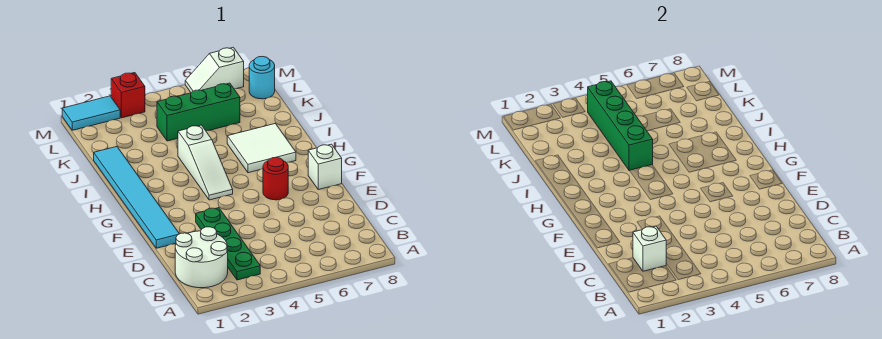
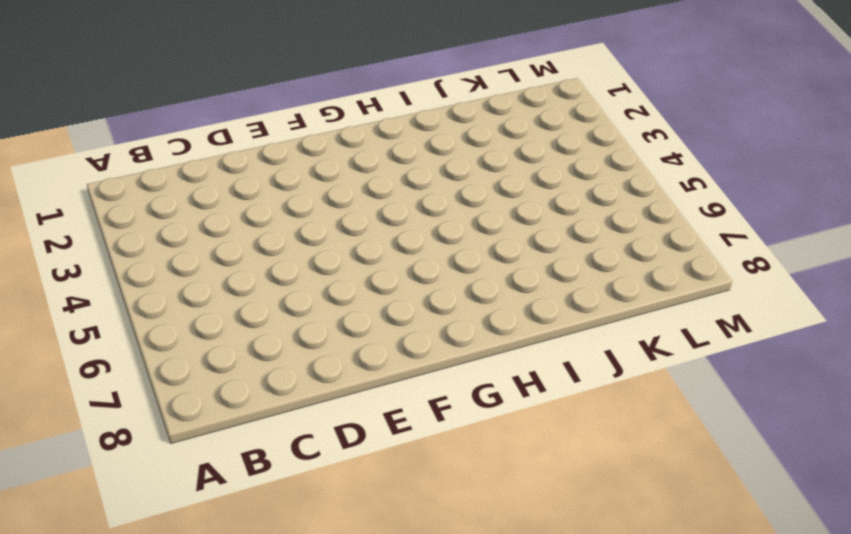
none -> white 2x2 round brick [175,227,228,288]
none -> green 1x4 plate [196,208,260,280]
none -> cyan 1x6 tile [94,147,179,248]

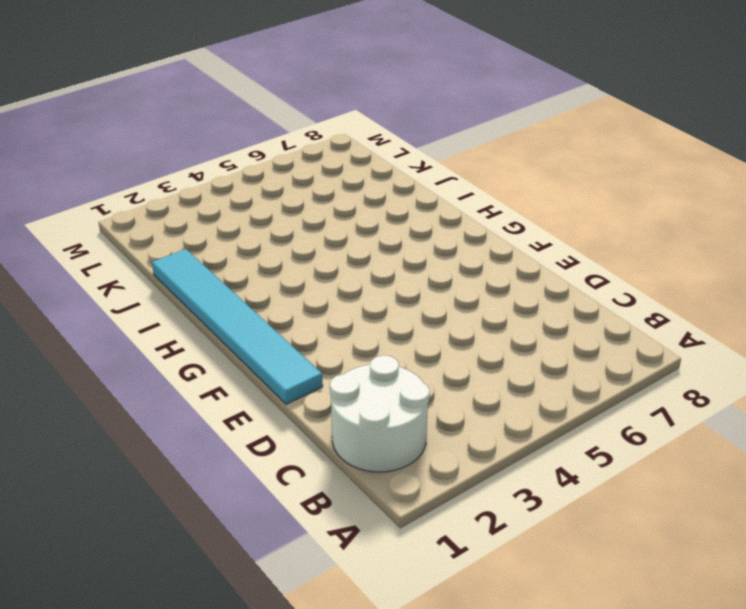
none -> green 1x4 plate [196,208,260,280]
none -> red 1x1 round brick [263,157,288,200]
none -> white 1x1 brick [308,144,342,190]

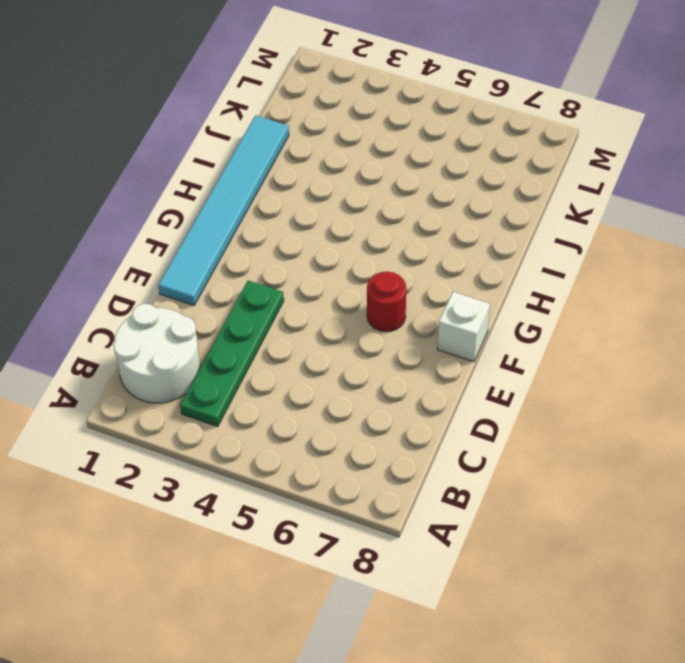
none -> white 1x3 slope [178,125,233,200]
none -> white 2x2 tile [227,124,296,173]
none -> green 1x3 brick [157,83,240,141]

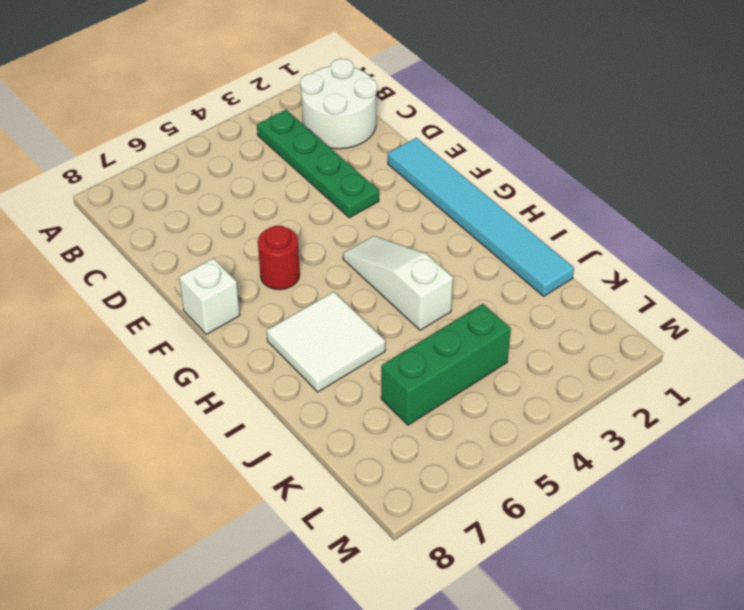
none -> cyan 1x1 round brick [249,56,275,99]
none -> cyan 1x2 tile [62,96,120,130]
none -> red 1x1 brick [111,73,145,118]

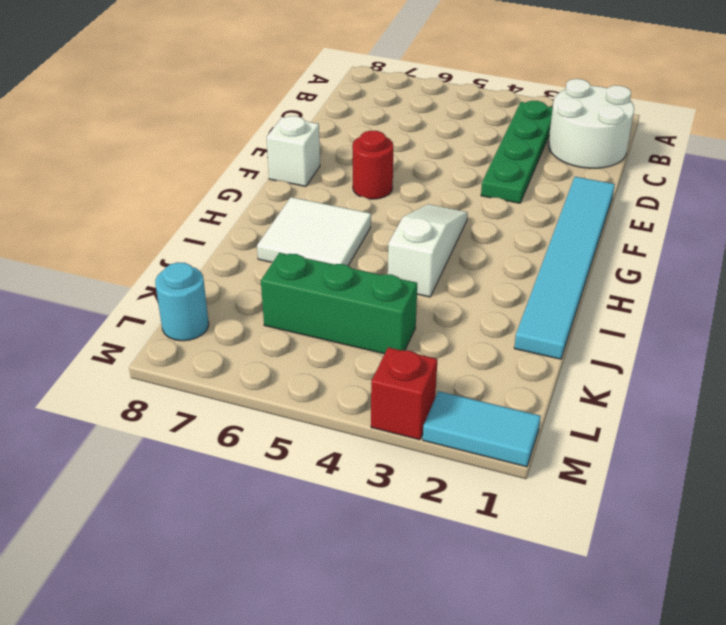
none -> white 1x2 slope [185,47,244,93]
none -> white 1x1 brick [633,226,666,271]
none -> green 1x4 brick [587,81,653,171]

